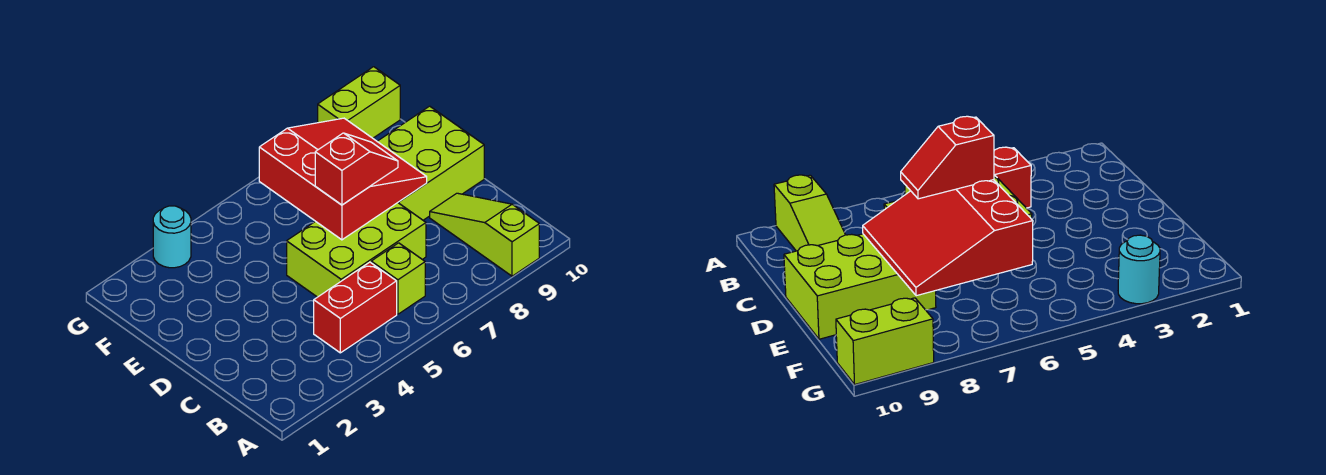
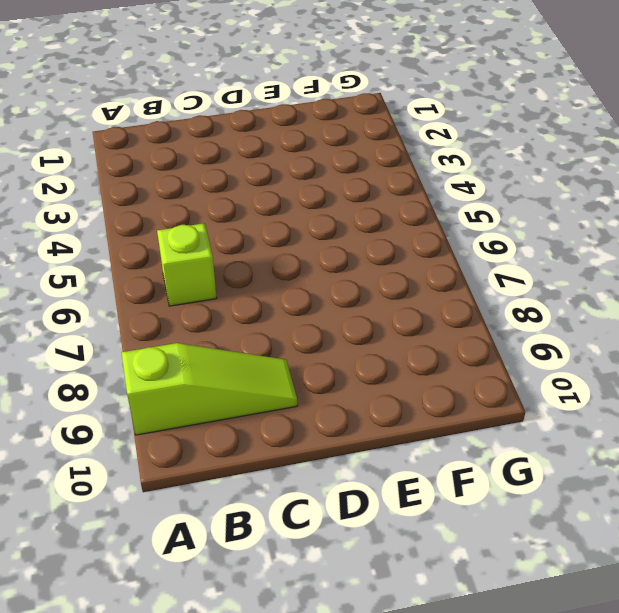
none -> red 1x2 brick [314,262,397,353]
none -> lime 2x3 brick [287,203,426,297]

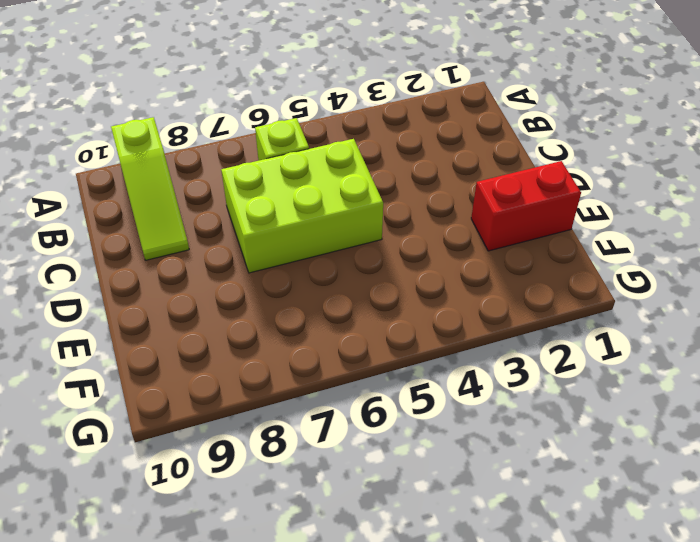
red 1x2 brick [471,161,581,251] -> red 1x2 brick moved to [314,262,397,353]
none -> lime 2x3 brick [377,106,484,220]
none -> cyan 1x1 round brick [153,206,191,268]

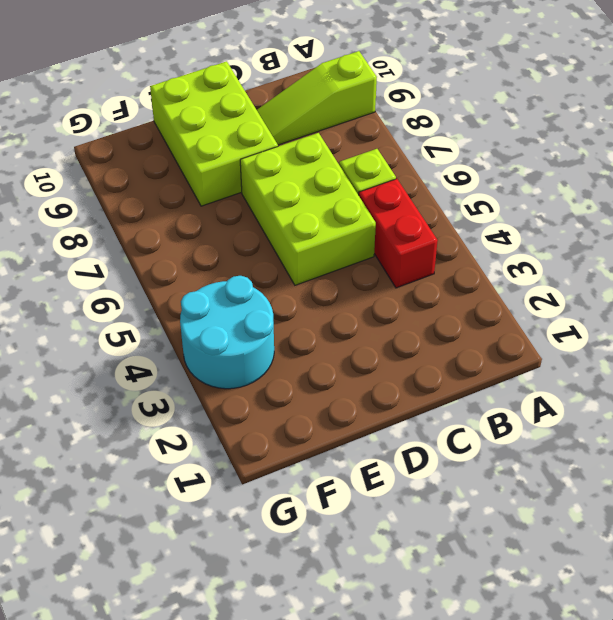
cyan 2x2 round brick [180,276,274,389] -> cyan 1x1 round brick [153,206,191,268]
none -> lime 1x2 brick [318,67,400,138]
none -> red 3x3 slope [259,118,427,240]

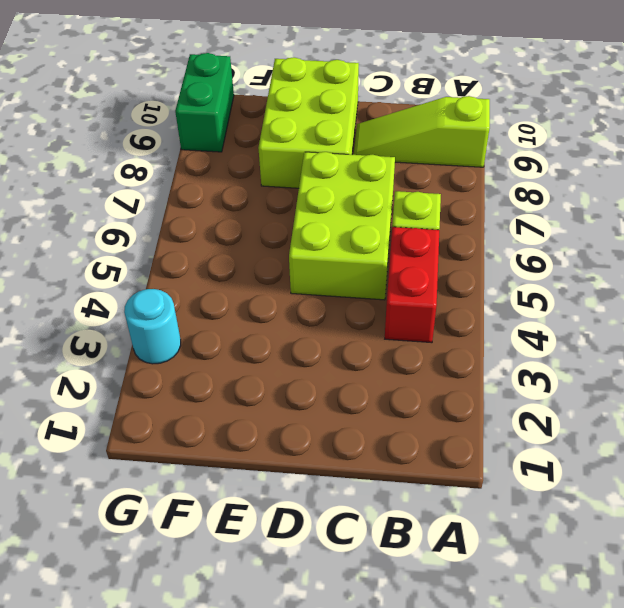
green 1x2 brick [175,53,234,152] -> lime 1x2 brick [318,67,400,138]
none -> red 3x3 slope [259,118,427,240]
none -> red 1x2 slope [315,133,398,205]

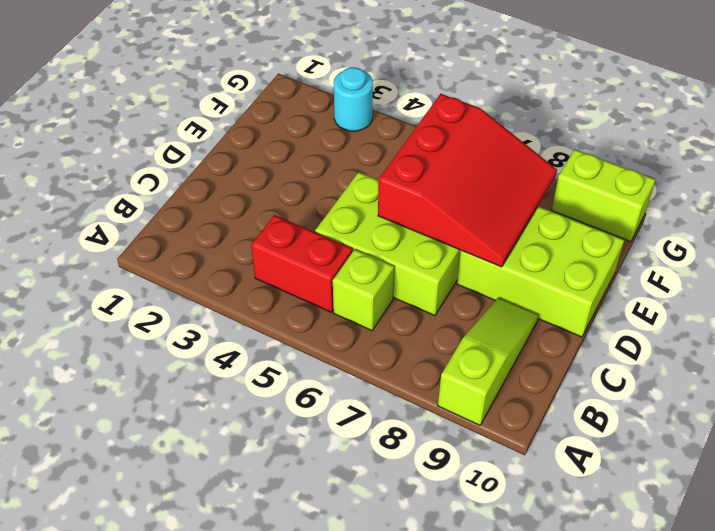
none -> red 1x2 slope [315,133,398,205]

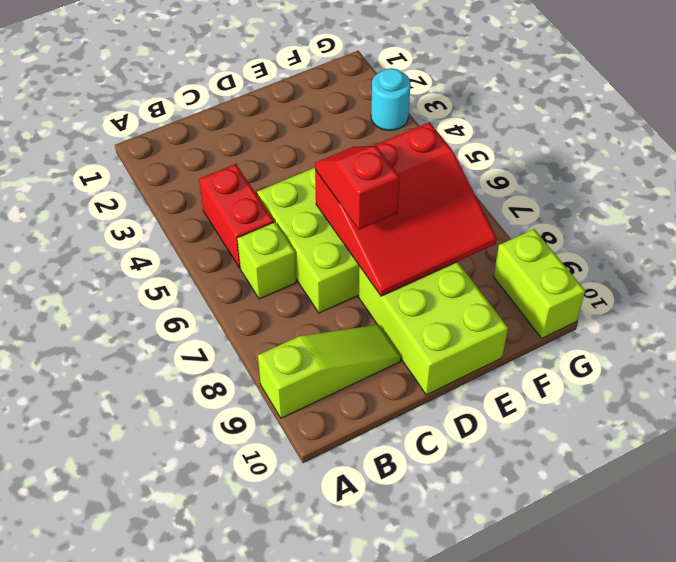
red 1x2 slope [315,146,400,230] -> red 1x2 slope turned to [315,133,398,205]

